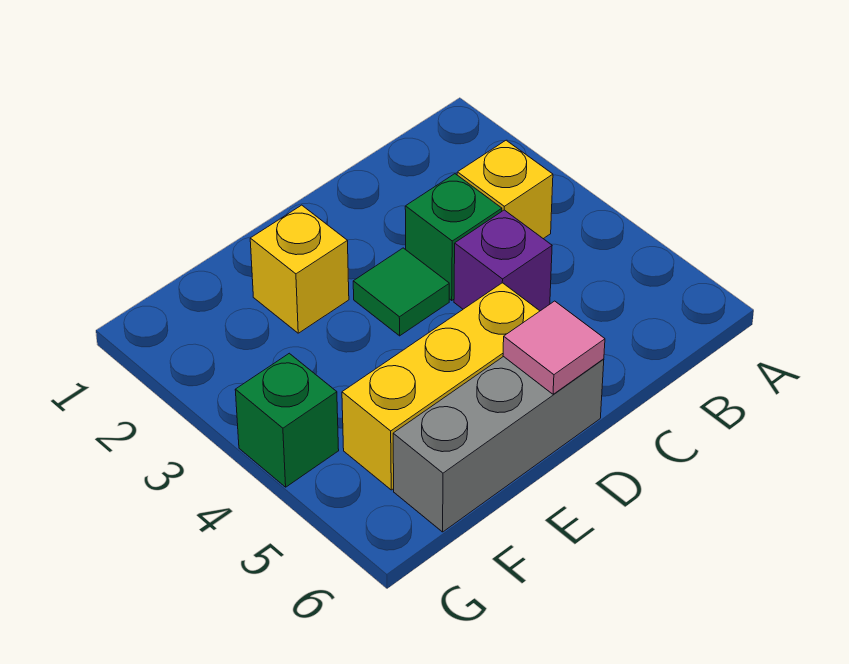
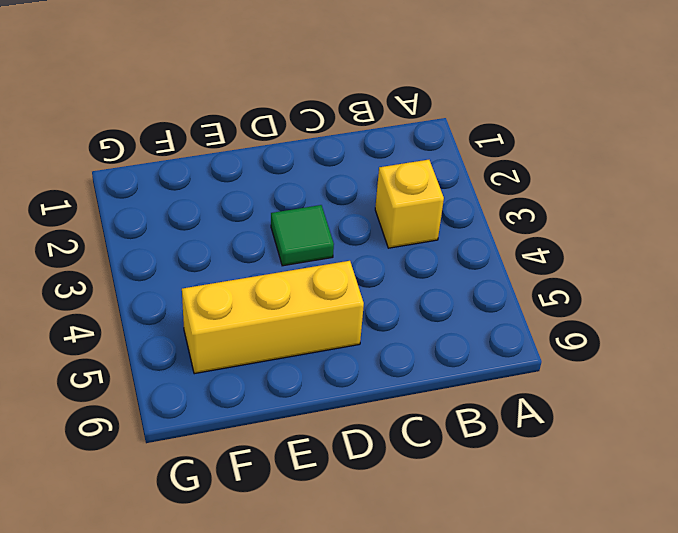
none -> green 1x1 brick [405,174,502,300]
none -> purple 1x1 brick [454,210,552,311]

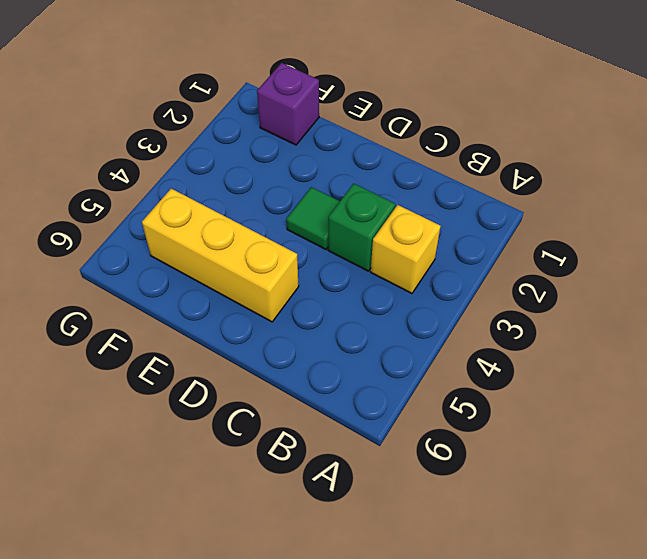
purple 1x1 brick [257,63,319,145] -> purple 1x1 brick moved to [454,210,552,311]
none -> grey 1x3 brick [393,356,604,532]
none -> yellow 1x1 brick [250,205,349,333]

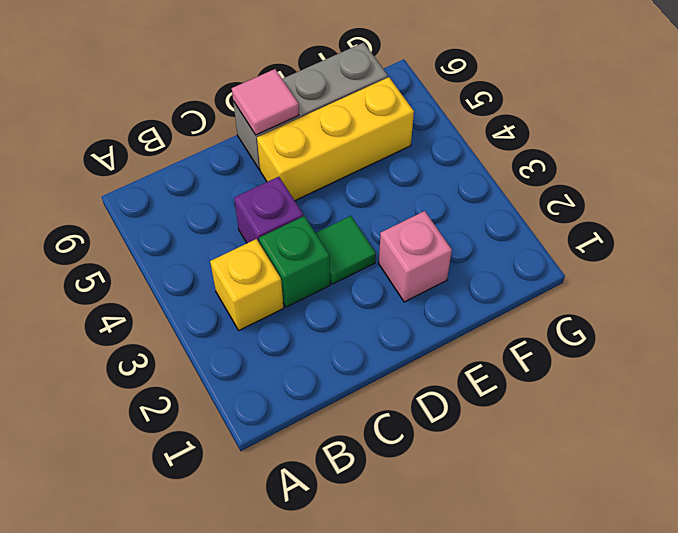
pink 1x1 brick [379,211,452,302] -> yellow 1x1 brick [250,205,349,333]
none -> green 1x1 brick [235,353,339,487]

